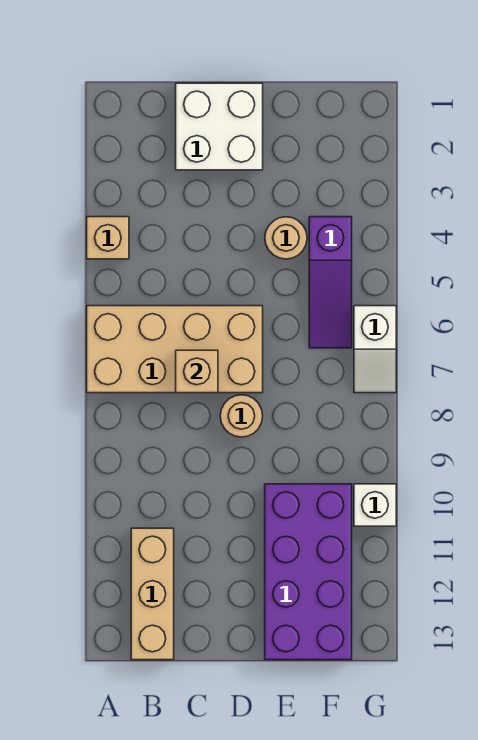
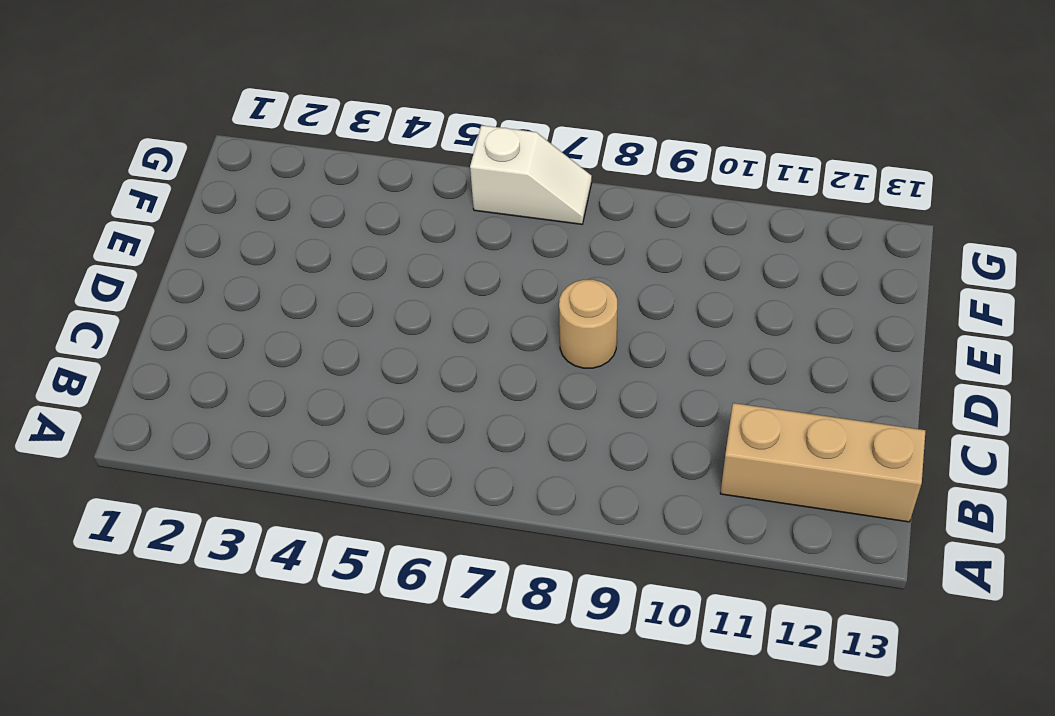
none -> tan 1x1 brick [87,217,129,259]
none -> tan 2x4 brick [87,306,263,393]

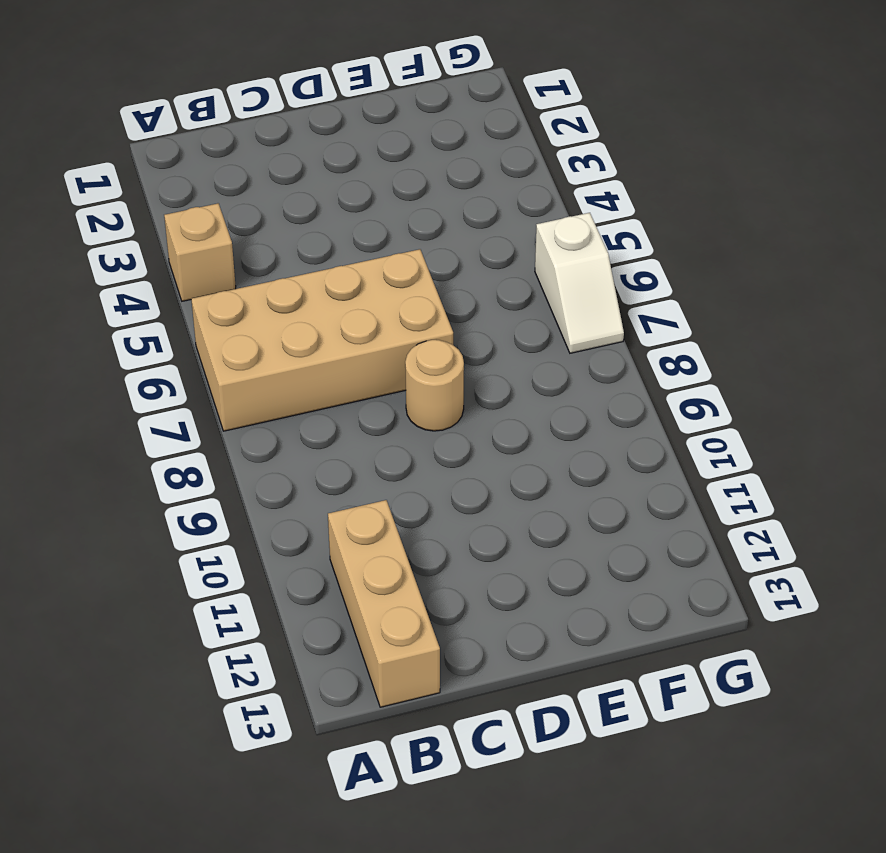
none -> white 2x2 brick [176,83,263,170]
none -> tan 1x1 round brick [265,217,307,259]

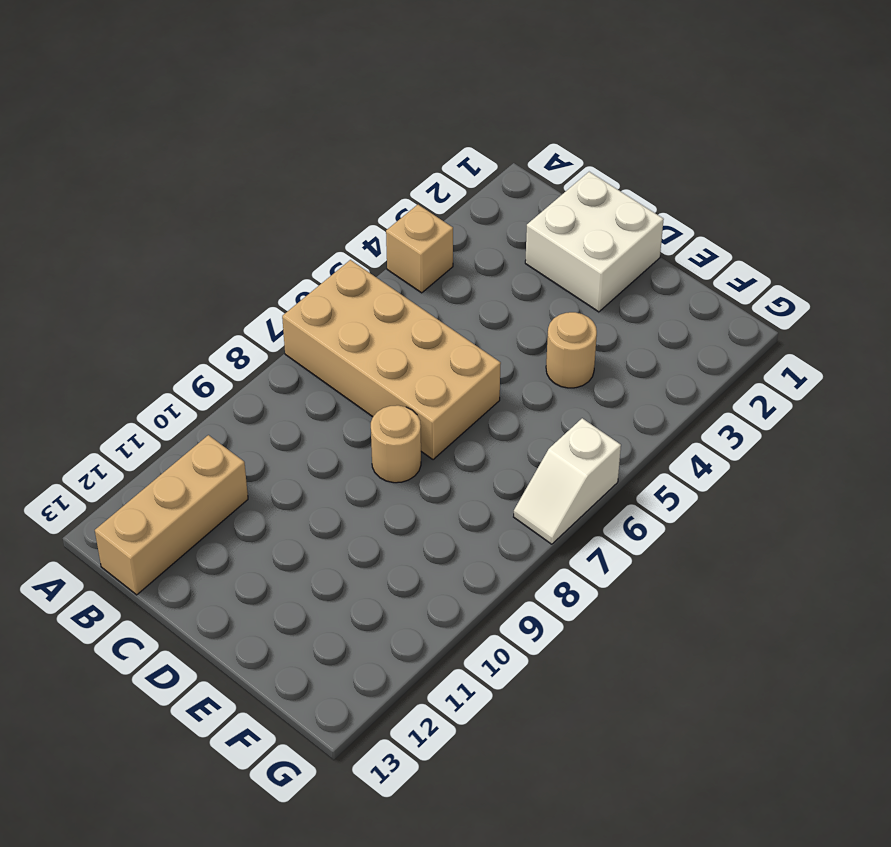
none -> purple 2x4 brick [265,484,352,660]
none -> purple 1x3 slope [309,217,352,348]

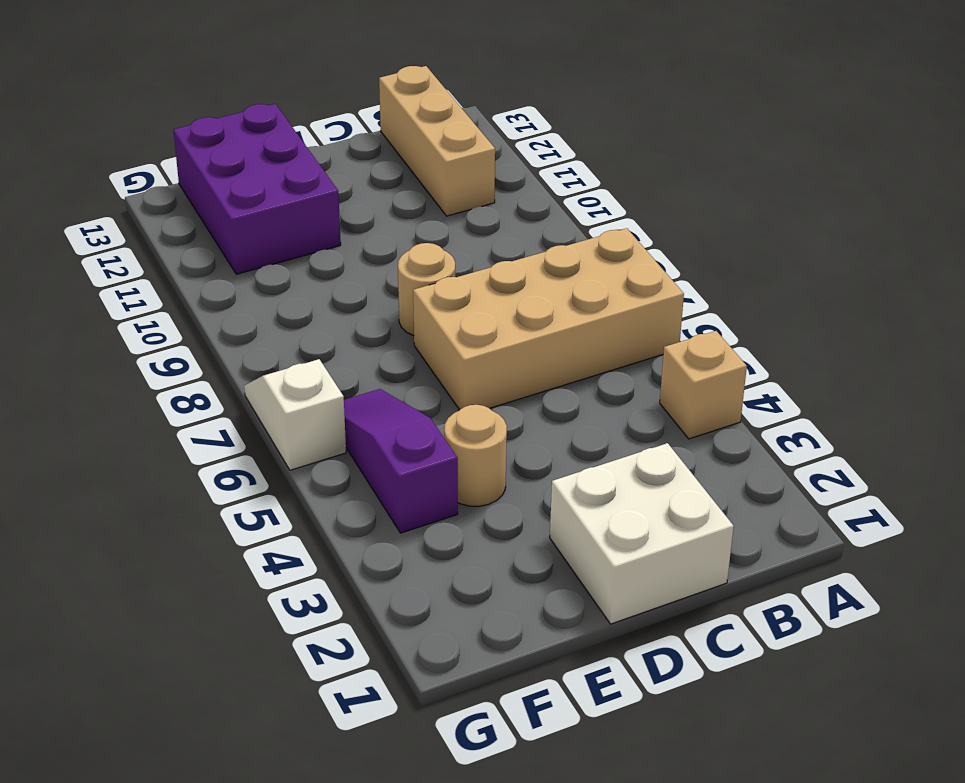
purple 2x3 brick [173,104,341,274] -> purple 2x4 brick [265,484,352,660]
none -> white 1x1 brick [354,484,396,526]
none -> tan 1x1 brick [176,350,218,393]

